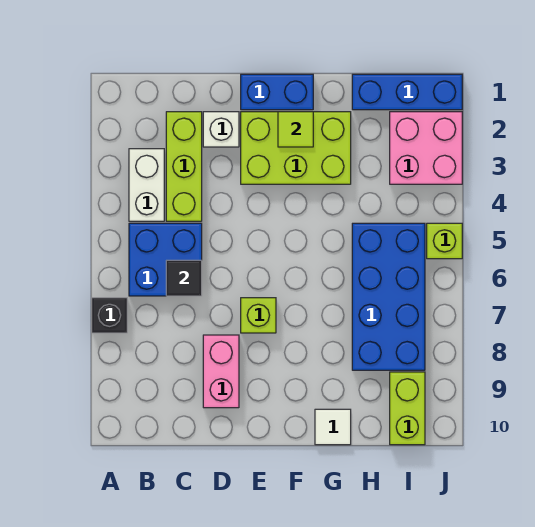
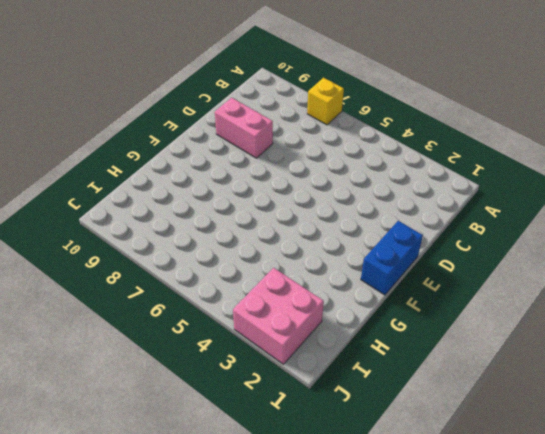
yellow 1x1 brick [307,78,344,125] -> black 1x1 brick [92,298,127,333]
none -> white 1x2 brick [129,149,164,221]
none -> blue 2x2 brick [129,223,202,296]
none -> lime 1x3 brick [166,112,202,221]

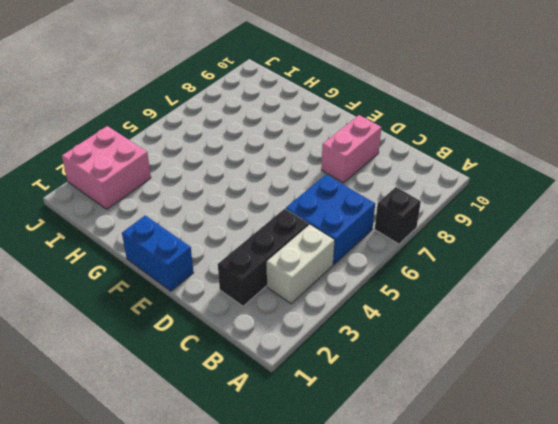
black 1x3 brick [218,209,309,306] -> lime 1x3 brick [166,112,202,221]
none -> white 1x1 brick [203,112,239,147]
none -> lime 2x3 brick [241,112,351,184]
none -> lime 1x1 brick [241,298,276,333]

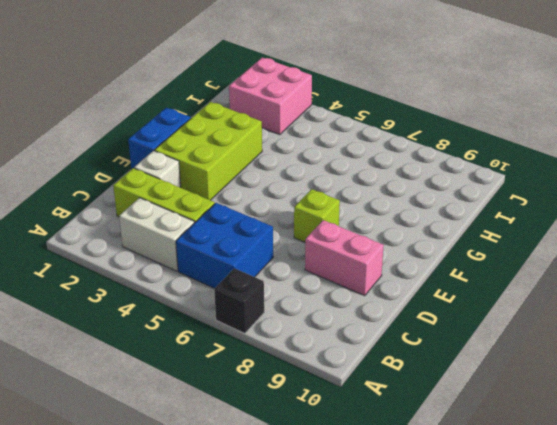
none -> white 1x1 tile [315,409,351,445]
none -> blue 1x3 brick [352,74,462,110]
none -> blue 2x4 brick [352,223,425,370]

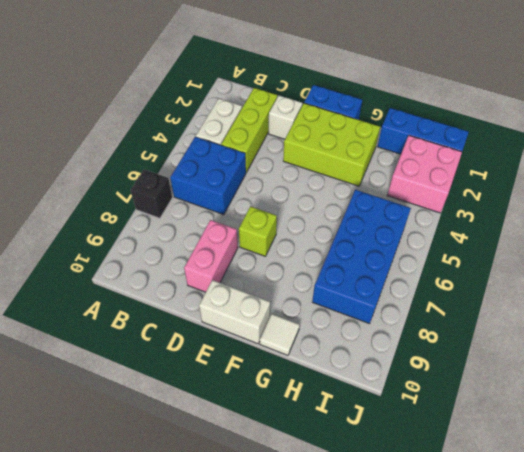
white 1x2 brick [199,280,270,344] -> none
none -> lime 1x2 brick [390,372,425,445]
none -> lime 1x1 brick [427,223,462,259]
none -> black 1x1 tile [166,260,202,296]

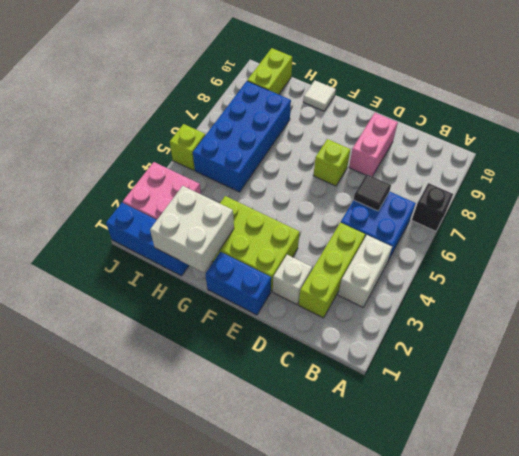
white 2x2 brick [150,186,234,273] -> none
none -> lime 1x1 tile [278,112,313,147]

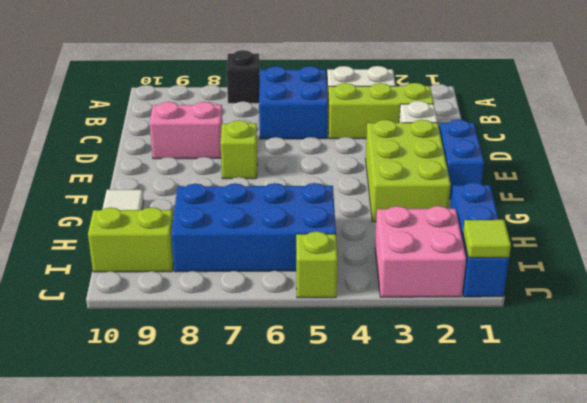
lime 1x1 tile [463,220,511,258] -> lime 1x1 tile moved to [278,112,313,147]
none -> black 1x1 tile [166,260,202,296]

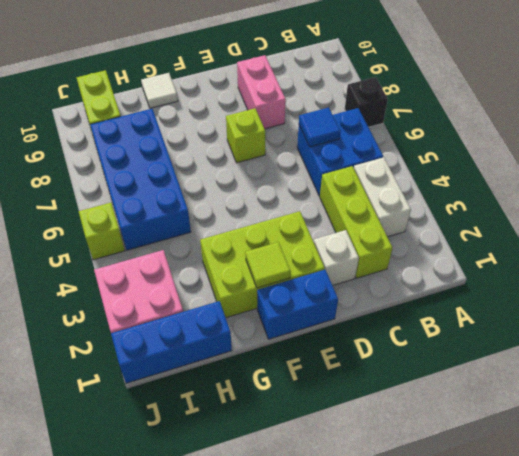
blue 1x1 tile [299,107,340,147] -> black 1x1 tile [166,260,202,296]

